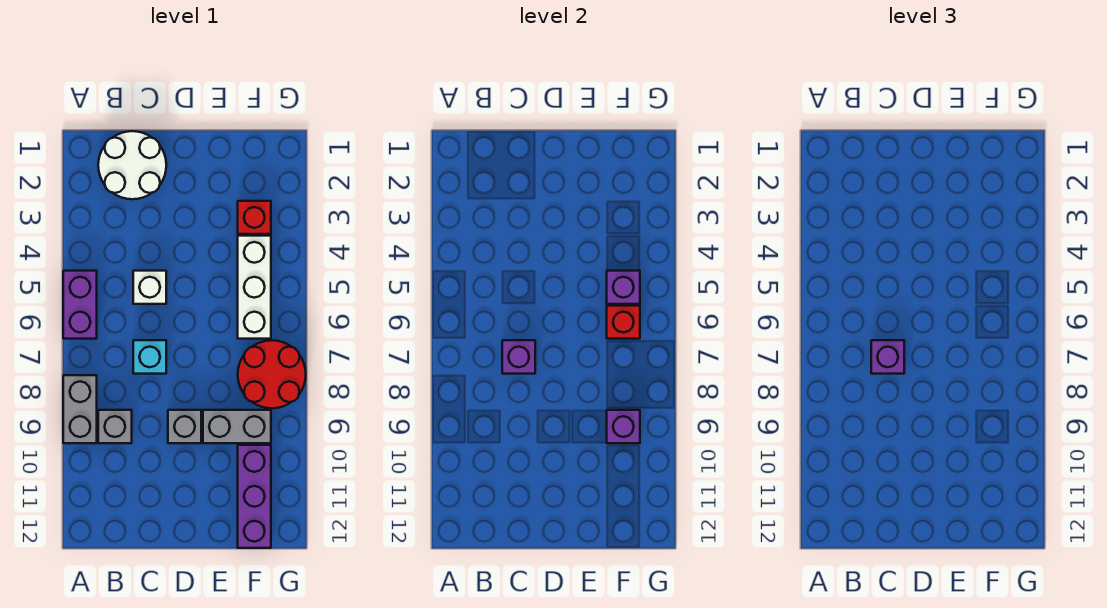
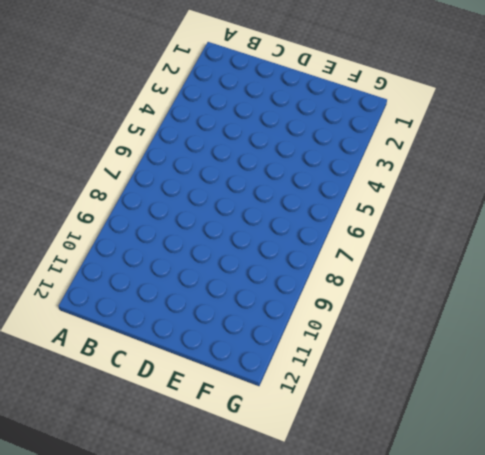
none -> purple 1x2 brick [63,271,97,339]
none -> grey 1x2 brick [63,375,97,443]
none -> white 2x2 round brick [98,131,166,199]

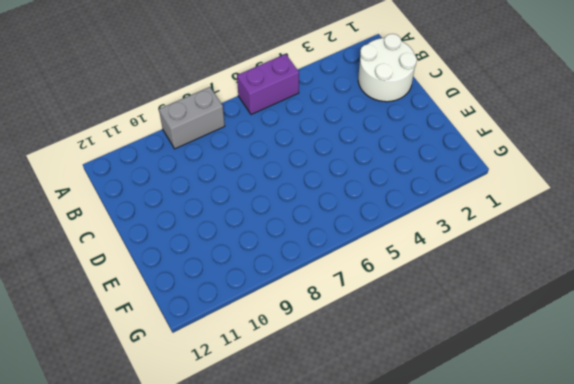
none -> grey 1x1 brick [98,410,132,443]
none -> white 1x1 brick [133,271,166,304]
none -> cyan 1x1 brick [133,340,166,374]

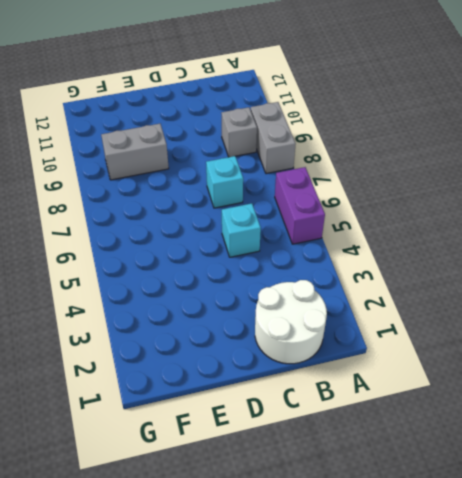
cyan 1x1 brick [222,203,261,257] -> white 1x1 brick [133,271,166,304]
none -> grey 1x1 brick [168,410,201,443]
none -> red 1x1 brick [238,201,271,234]
none -> white 1x3 brick [238,236,271,339]

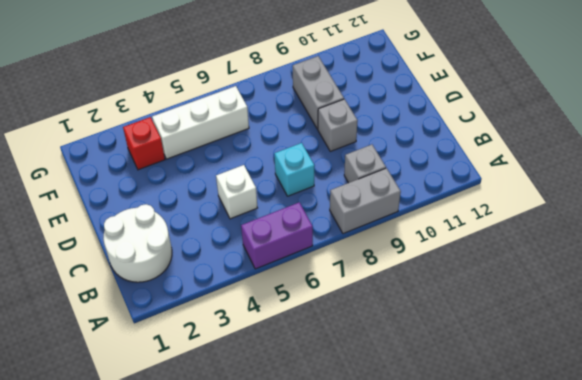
none -> red 2x2 round brick [238,340,306,408]
none -> purple 1x3 brick [238,445,271,548]
none -> purple 1x1 brick [502,340,535,374]

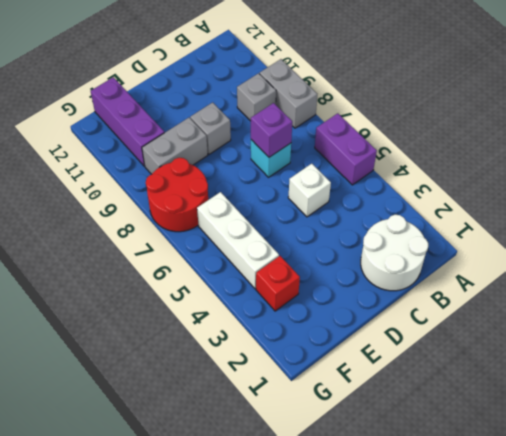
none -> purple 1x1 brick [607,271,640,304]
none -> red 1x1 brick [607,306,640,339]
none -> purple 1x1 brick [607,410,640,443]

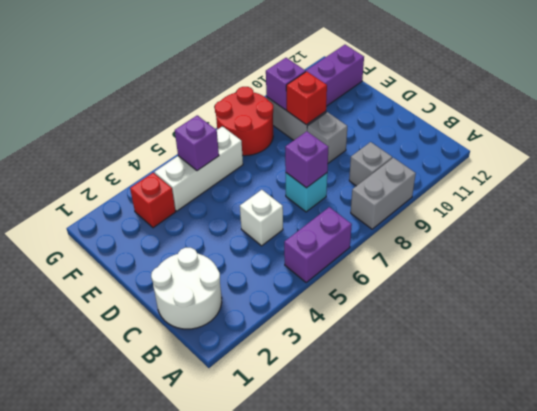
red 1x1 brick [286,71,327,125] -> red 1x1 brick moved to [607,306,640,339]
none -> purple 1x1 brick [871,340,904,374]

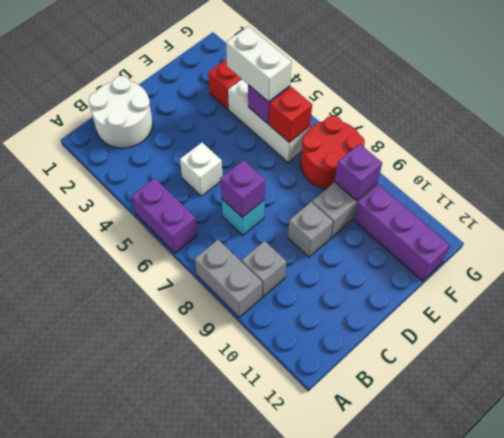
white 1x2 brick [226,26,292,102] -> none
none -> purple 1x1 brick [871,340,904,374]

